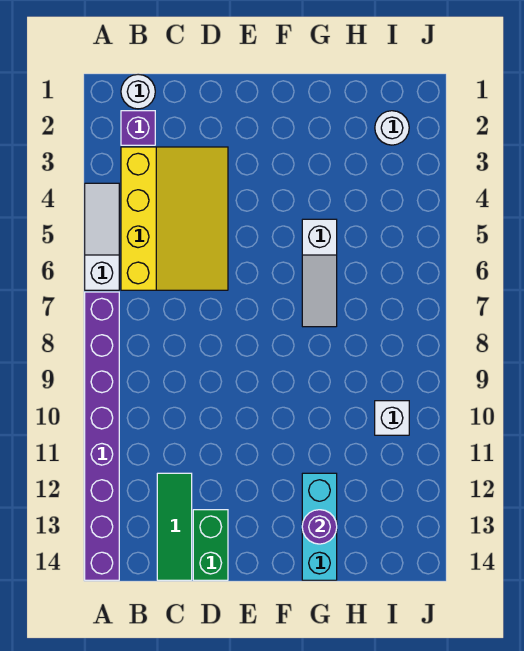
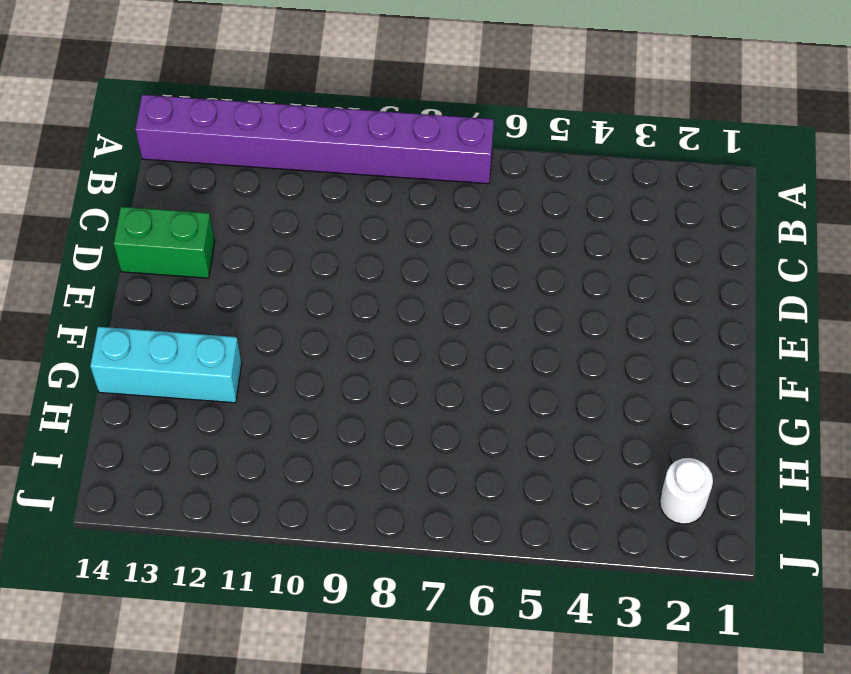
none -> white 1x3 slope [85,183,119,290]
none -> white 1x1 round brick [121,74,155,109]
none -> purple 1x1 brick [121,111,155,145]

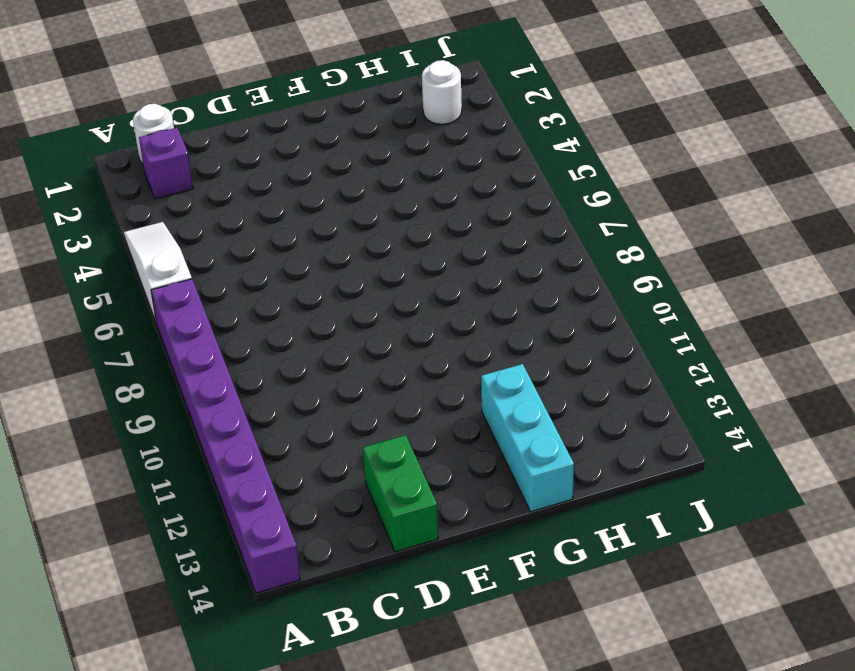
none -> yellow 3x4 slope [121,147,228,290]
none -> green 1x3 tile [157,473,192,580]
none -> white 1x3 slope [302,219,337,327]

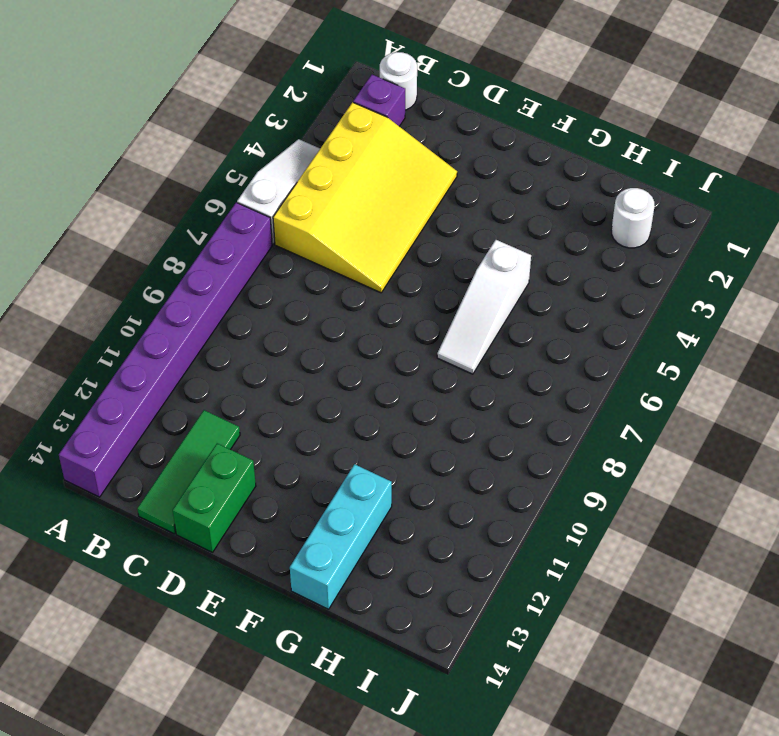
none -> white 1x1 brick [375,401,409,435]
none -> purple 1x1 round brick [302,510,337,544]

